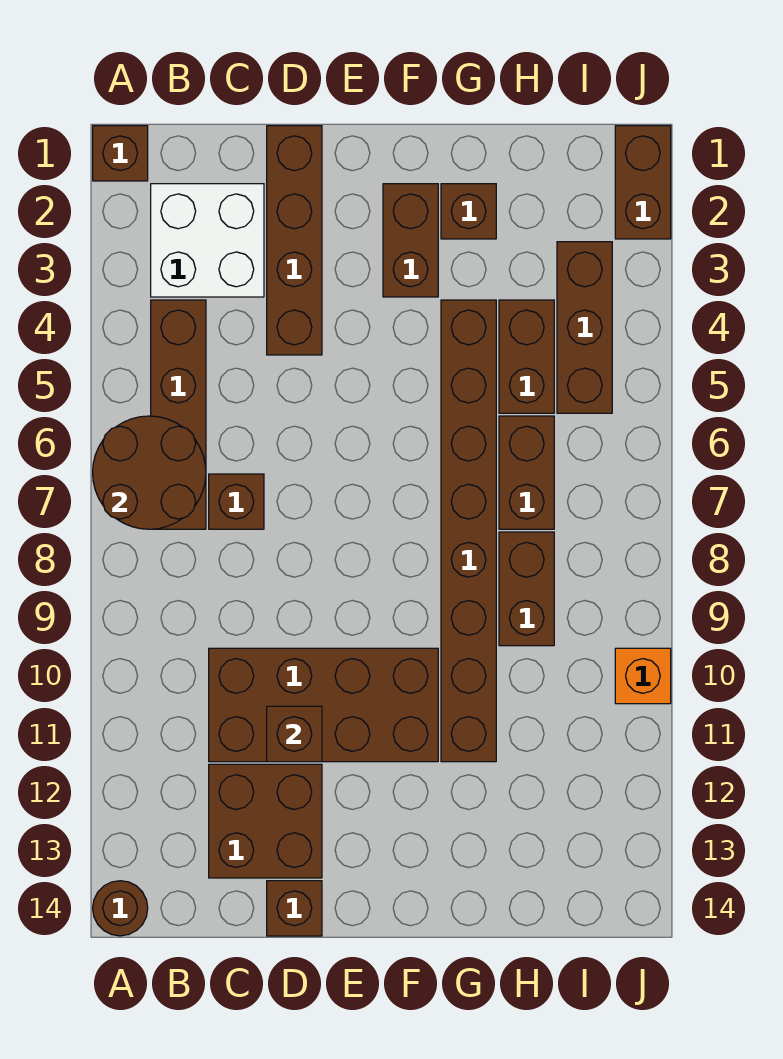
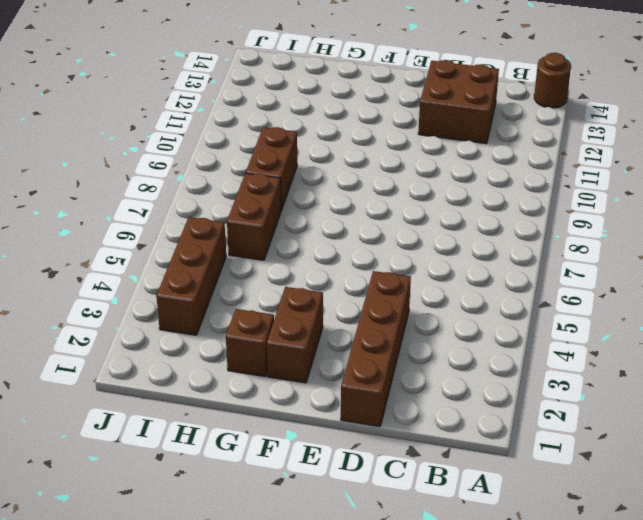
none -> brown 1x1 brick [93,126,148,181]
none -> white 2x2 brick [151,184,264,297]
none -> brown 1x4 brick [151,300,206,529]

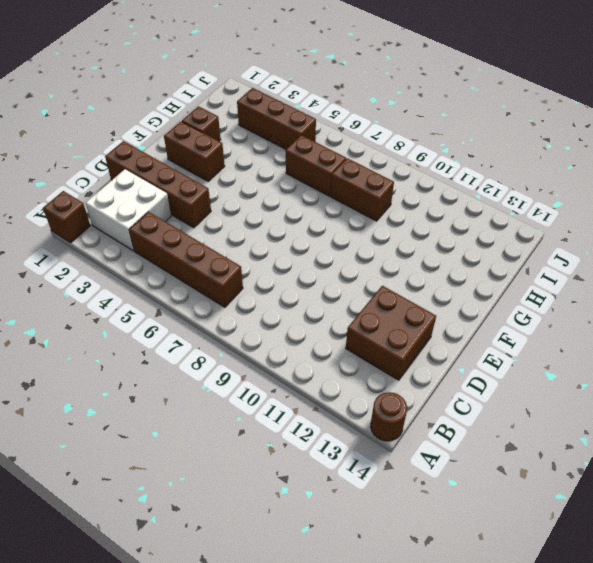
none -> brown 1x1 brick [209,474,264,529]
none -> brown 2x4 brick [209,648,438,762]
none -> brown 1x1 brick [267,881,322,936]

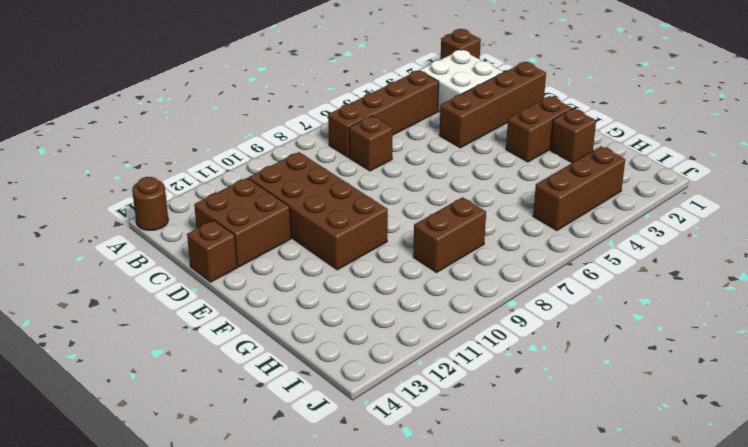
none -> brown 1x8 brick [441,300,496,762]
none -> brown 1x2 brick [499,300,554,413]
none -> brown 1x2 brick [499,416,554,529]

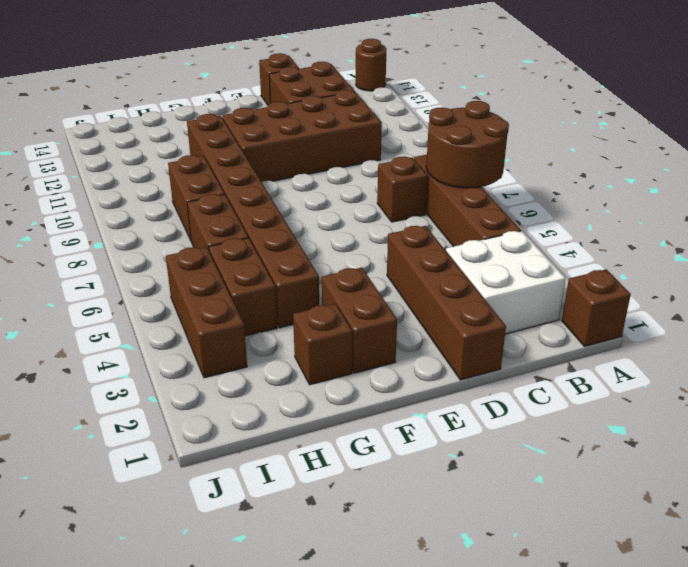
none -> brown 1x2 brick [615,126,671,239]
none -> orange 1x1 brick [615,648,671,704]
none -> brown 1x1 brick [267,706,322,762]

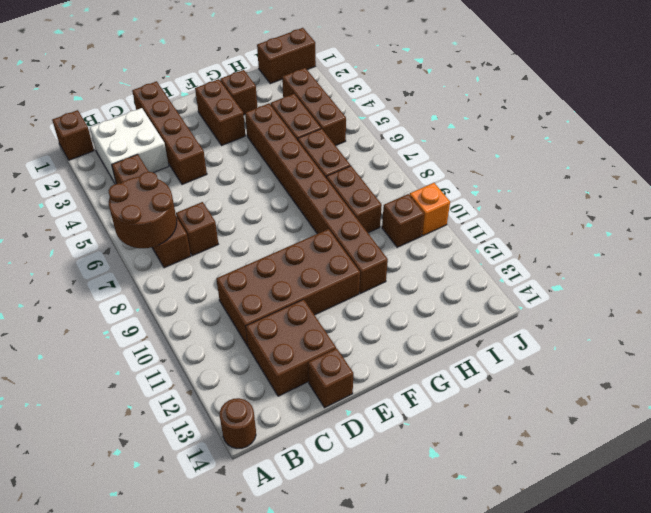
brown 1x2 brick [257,28,316,84] -> brown 1x2 brick turned to [615,126,671,239]
brown 1x1 brick [382,194,424,247] -> brown 1x1 brick moved to [267,706,322,762]

